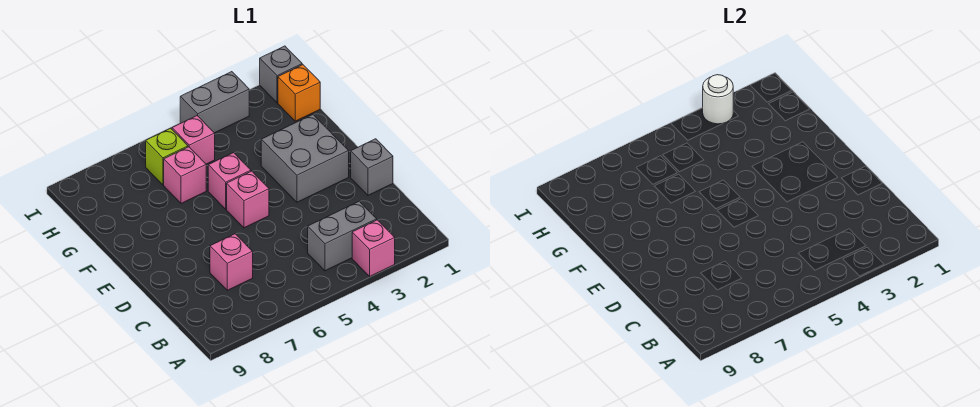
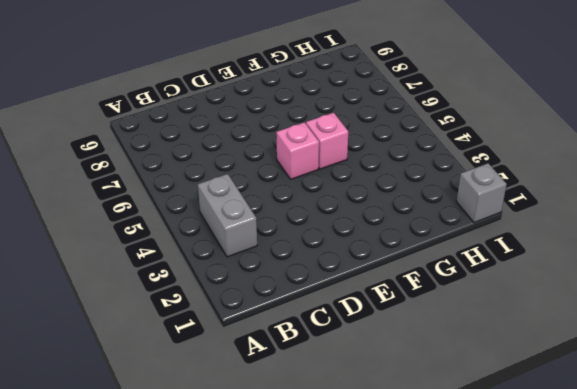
none -> pink 1x1 brick [352,220,395,276]
none -> pink 1x1 brick [210,234,253,290]
none -> grey 1x1 brick [351,139,393,195]

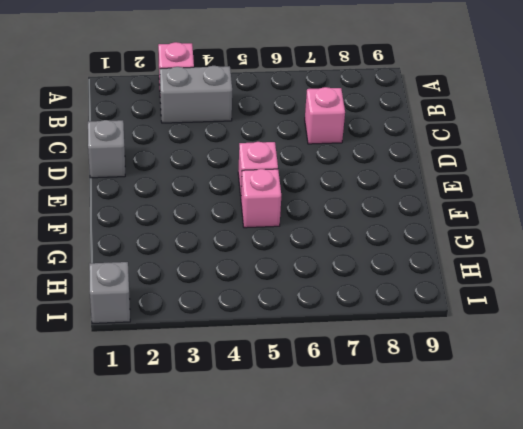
none -> grey 2x2 brick [261,115,349,202]
none -> pink 1x1 brick [164,147,206,204]
none -> orange 1x1 brick [278,65,320,121]

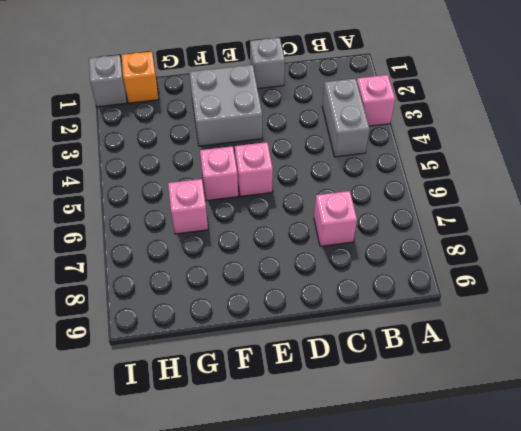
none -> pink 1x1 brick [172,116,215,164]
none -> lime 1x1 brick [146,128,188,185]
none -> grey 1x2 brick [180,72,249,133]

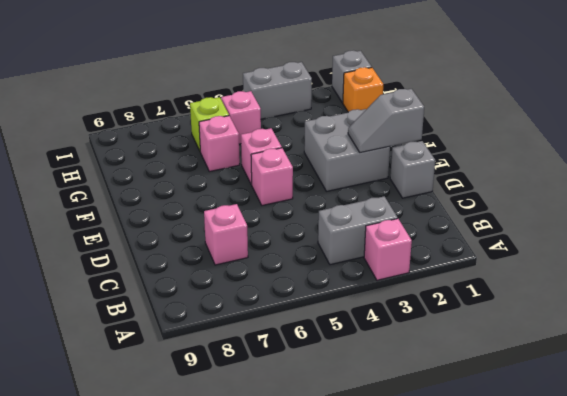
grey 1x2 slope [348,89,424,153] -> none
none -> white 1x1 round brick [703,75,733,124]

